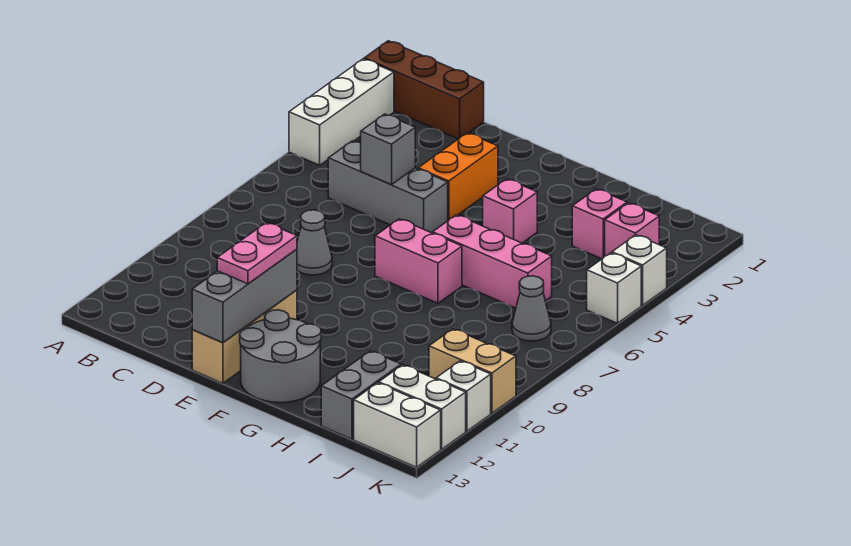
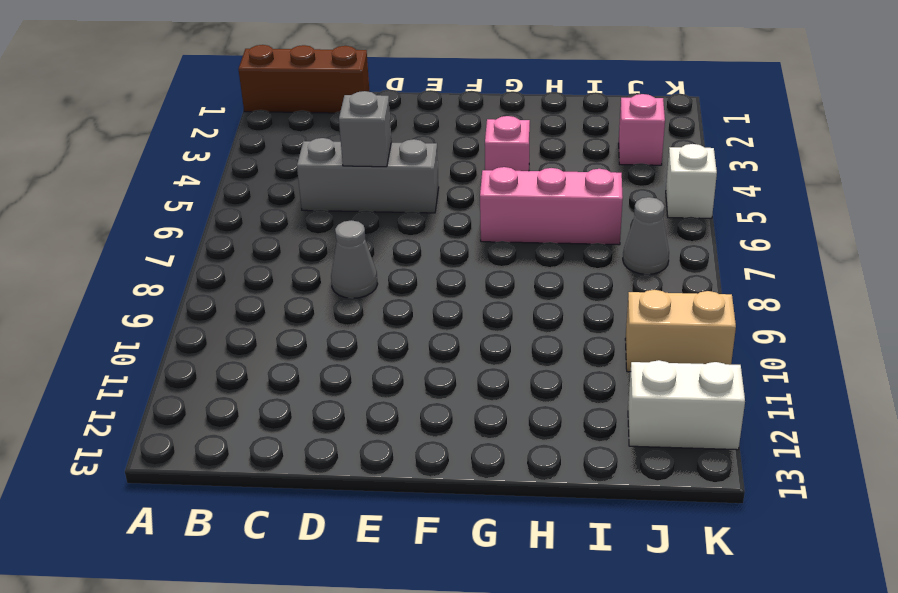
none -> white 1x3 brick [289,59,394,165]
none -> orange 1x2 brick [418,133,498,221]
none -> tan 1x3 brick [192,290,297,383]

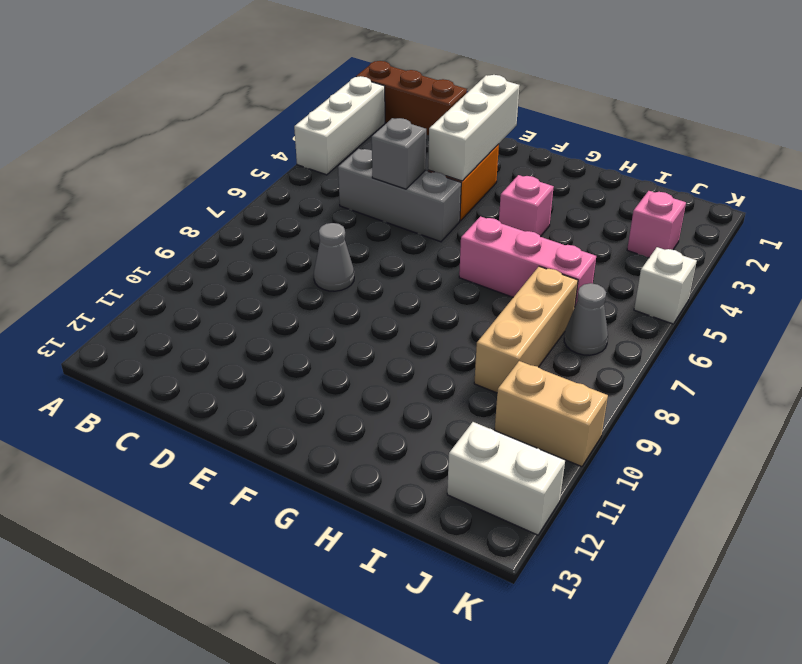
white 1x3 brick [428,75,520,181] -> none
tan 1x3 brick [474,266,578,393] -> tan 1x3 brick moved to [192,290,297,383]
none -> pink 1x2 brick [375,219,462,303]
none -> grey 2x2 round brick [240,310,321,403]
none -> pink 1x1 brick [572,189,627,259]

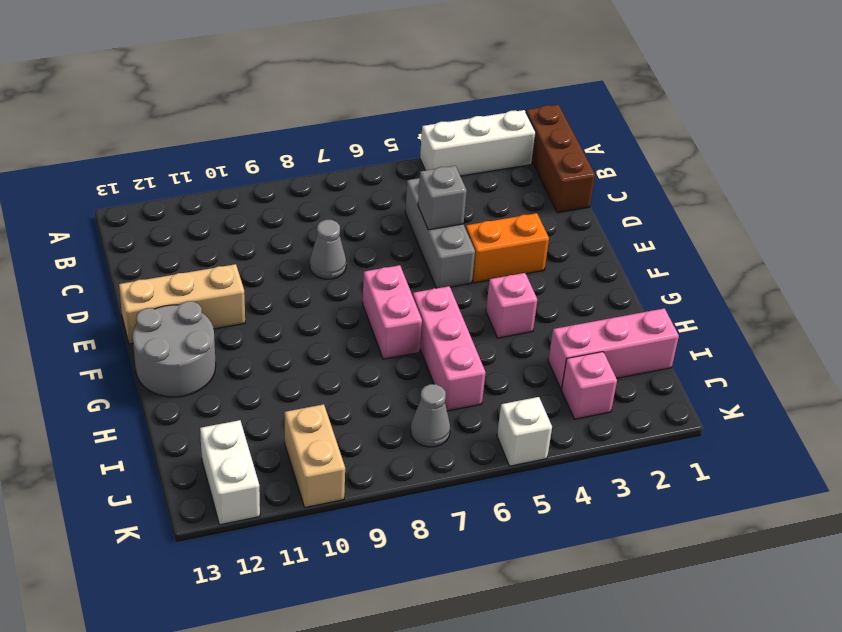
pink 1x3 brick [548,308,679,389] -> pink 1x1 brick [572,189,627,259]
none -> grey 1x2 brick [321,351,401,439]
none -> white 1x2 brick [354,383,441,467]
none -> white 1x1 brick [612,235,667,305]

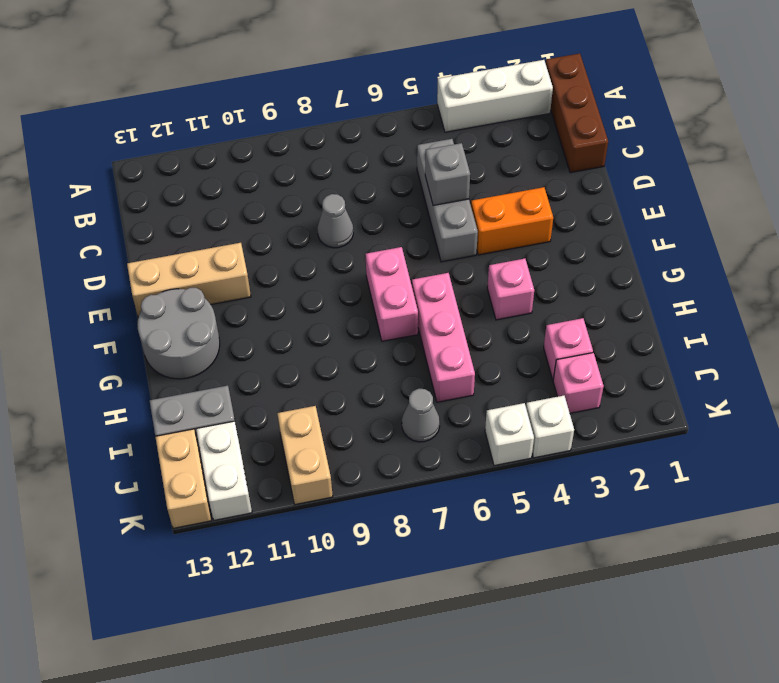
tan 1x2 brick [155,429,212,528] -> white 1x2 brick [354,383,441,467]
none -> white 1x1 brick [436,361,491,431]
none -> grey 1x3 brick [192,249,297,343]
none -> pink 1x2 plate [217,223,297,284]

